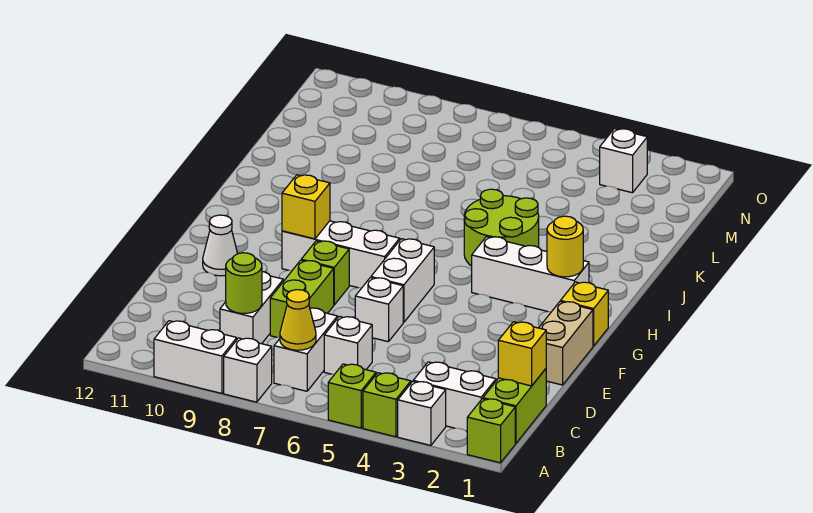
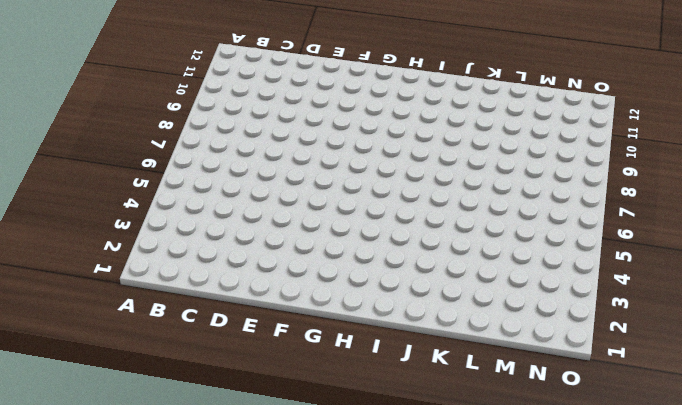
none -> lime 1x1 brick [467,399,515,463]
none -> white 1x1 brick [398,381,446,445]
none -> lime 1x1 brick [363,373,411,437]

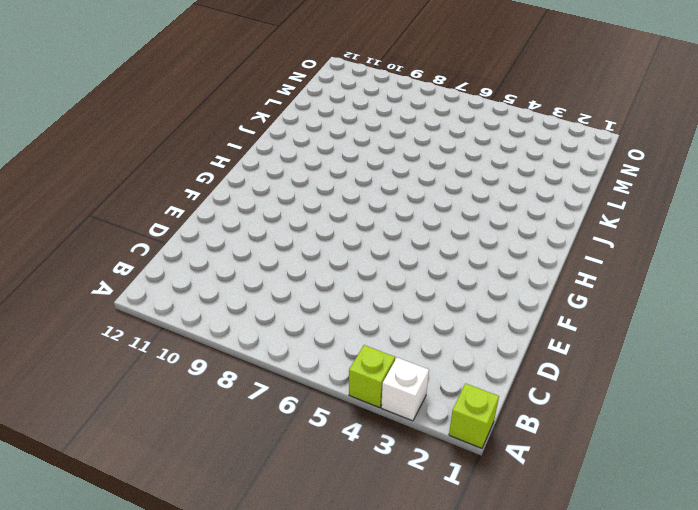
none -> lime 1x1 brick [328,364,376,428]
none -> white 1x1 brick [224,338,272,402]
none -> white 1x2 brick [154,321,237,393]

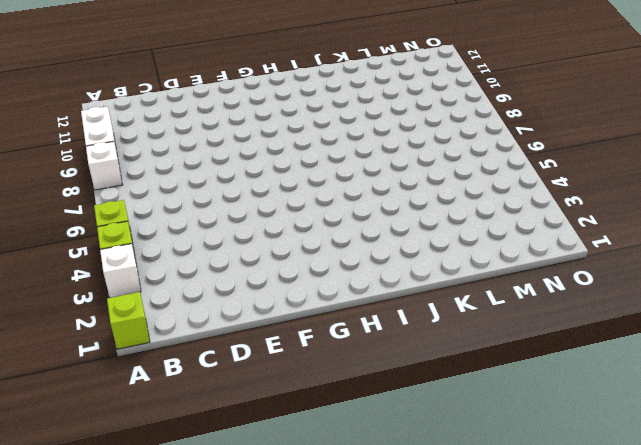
none -> lime 1x2 brick [483,369,546,443]
none -> white 1x2 brick [413,362,496,431]
none -> white 1x2 brick [274,308,337,391]

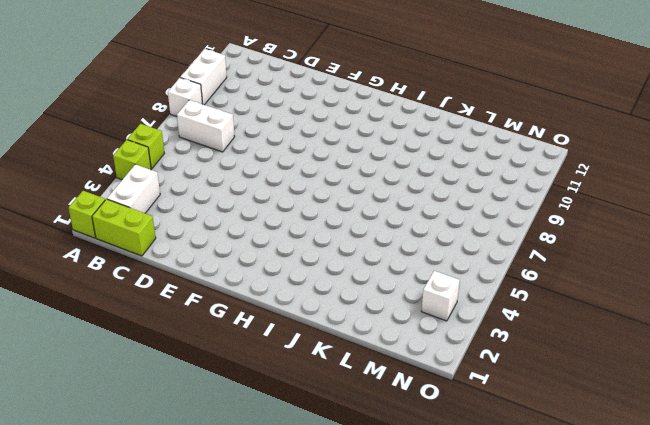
none -> white 1x1 brick [398,381,446,445]
none -> white 1x1 brick [324,316,372,374]
none -> white 1x2 brick [220,272,283,344]

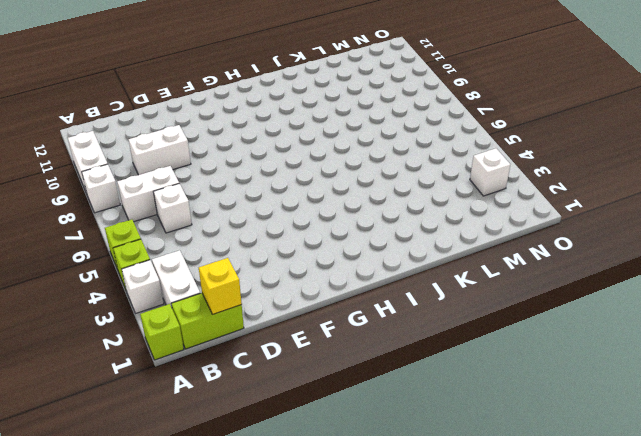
none -> lime 1x2 brick [270,260,334,338]
none -> tan 1x2 brick [539,301,593,385]
none -> white 1x1 brick [355,278,403,342]

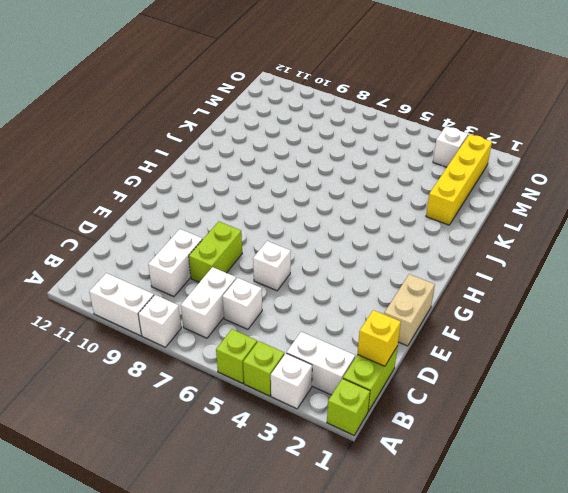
yellow 1x4 brick [426,134,492,225] -> none
none -> white 1x2 brick [371,239,434,322]
none -> lime 1x1 brick [301,241,349,305]
none -> white 1x1 cone [203,215,238,276]

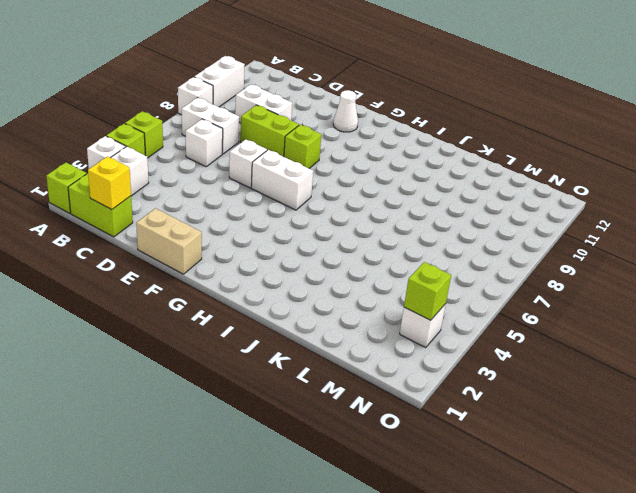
lime 1x1 brick [404,262,451,320] -> none
none -> yellow 1x1 brick [561,282,608,346]
none -> white 1x3 brick [282,221,400,288]
none -> white 1x3 brick [472,237,589,312]

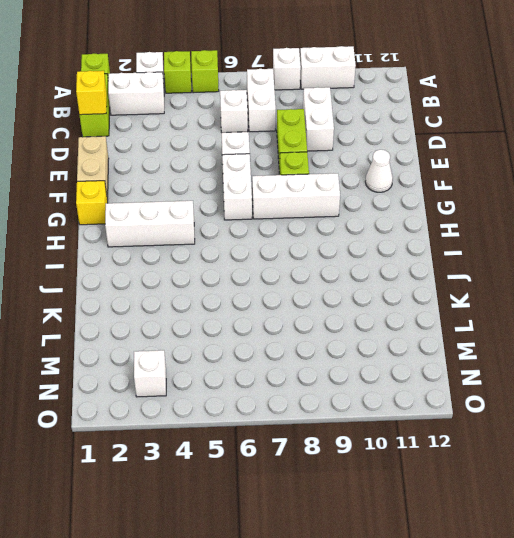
none -> lime 2x2 round brick [464,189,539,266]
none -> yellow 1x1 cone [280,290,316,350]
none -> lime 1x1 round brick [226,253,262,313]

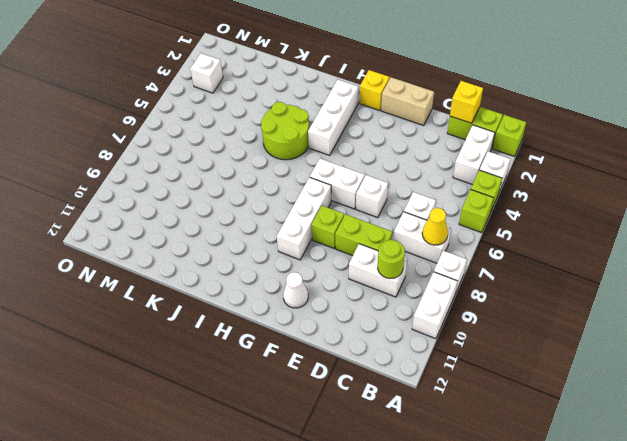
none -> yellow 1x1 brick [282,175,330,239]
none -> yellow 1x1 round brick [547,216,583,277]

